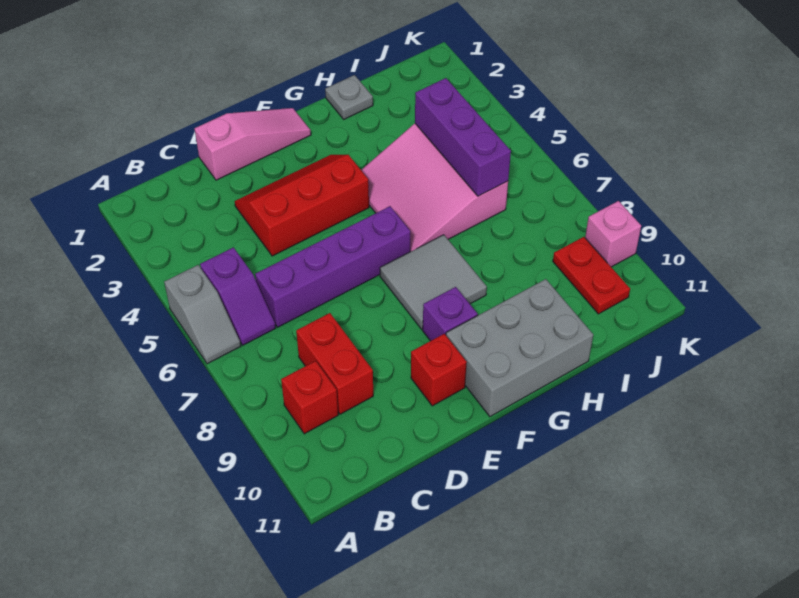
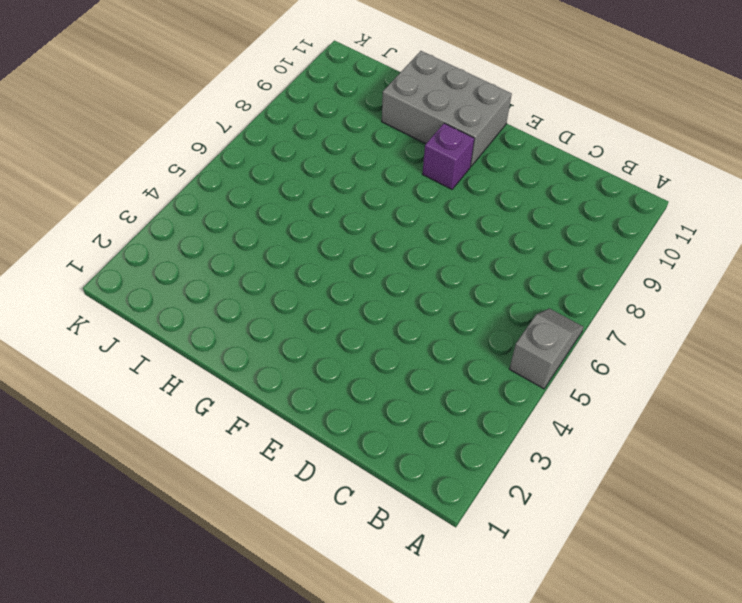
none -> purple 1x2 slope [200,247,276,345]
none -> red 1x1 brick [281,361,338,434]
none -> purple 1x4 brick [255,206,410,327]

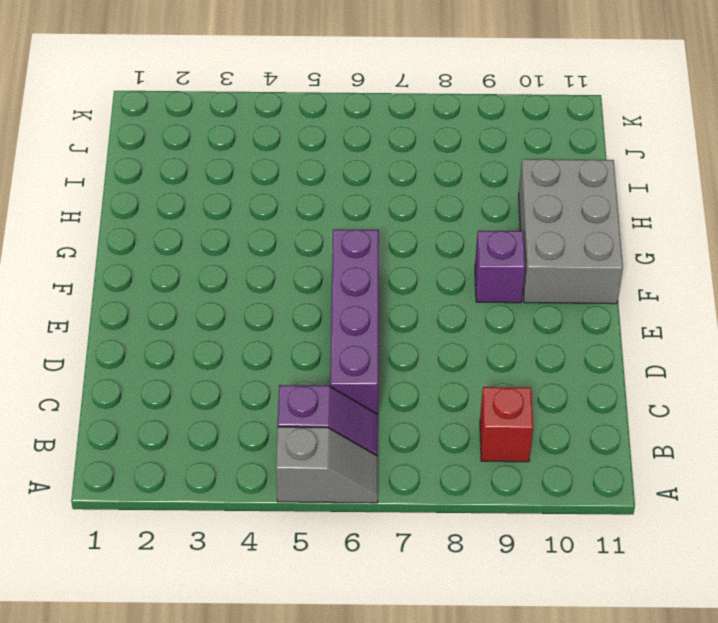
none -> red 1x2 brick [296,313,373,414]
none -> pink 1x3 slope [195,108,311,180]
none -> red 2x3 slope [235,155,369,256]

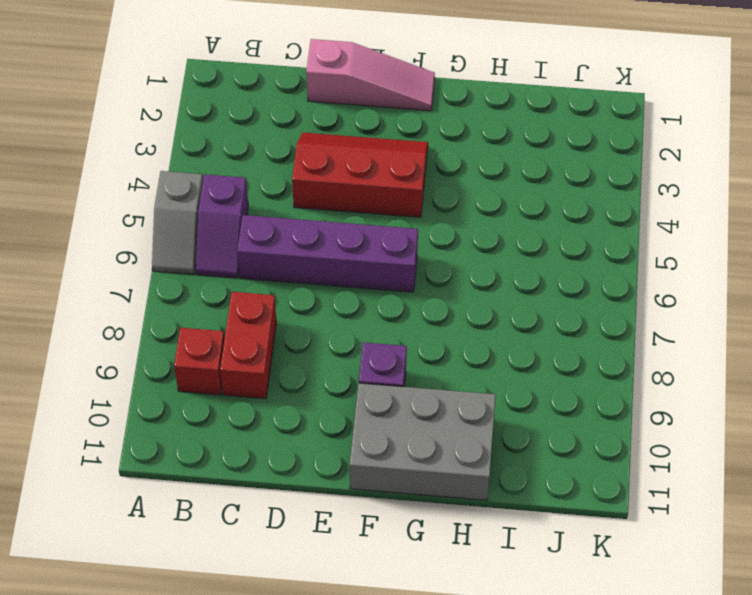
none -> red 1x1 brick [411,334,467,406]
none -> grey 2x2 tile [380,235,487,329]
none -> pink 3x3 slope [361,124,508,252]

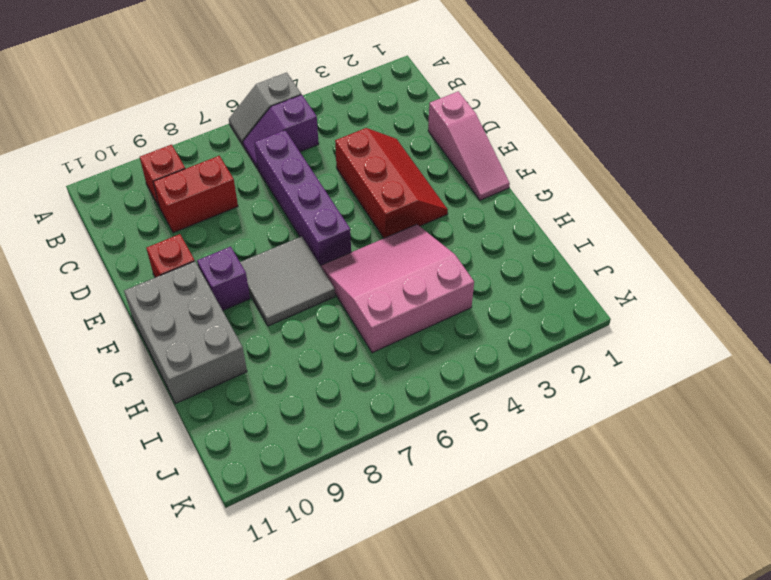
none -> grey 1x1 plate [325,75,373,119]
none -> red 1x2 plate [553,237,630,314]
none -> pink 1x1 brick [585,201,641,267]

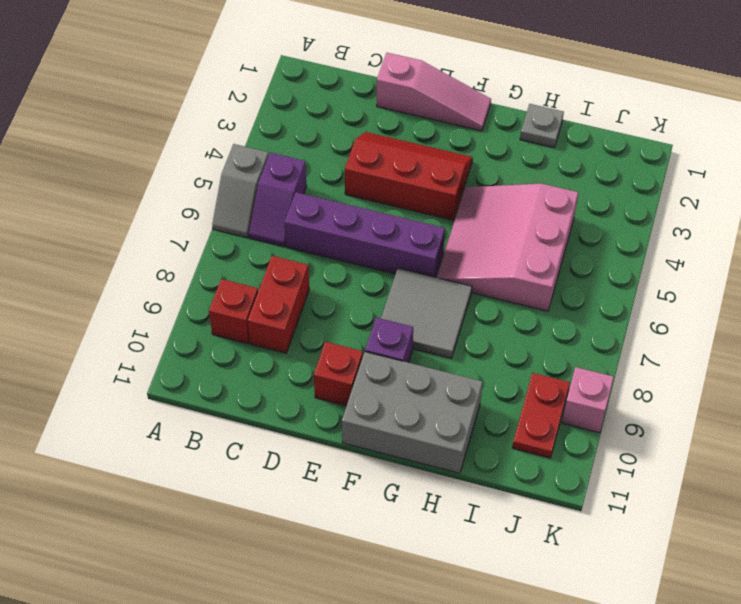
none -> purple 1x3 brick [415,78,511,196]

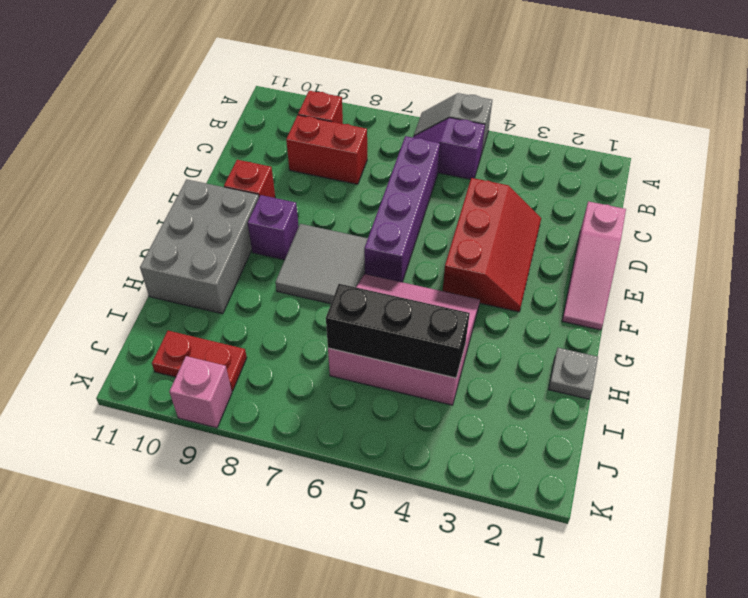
black 1x3 brick [326,284,470,378] -> purple 1x3 brick [415,78,511,196]

